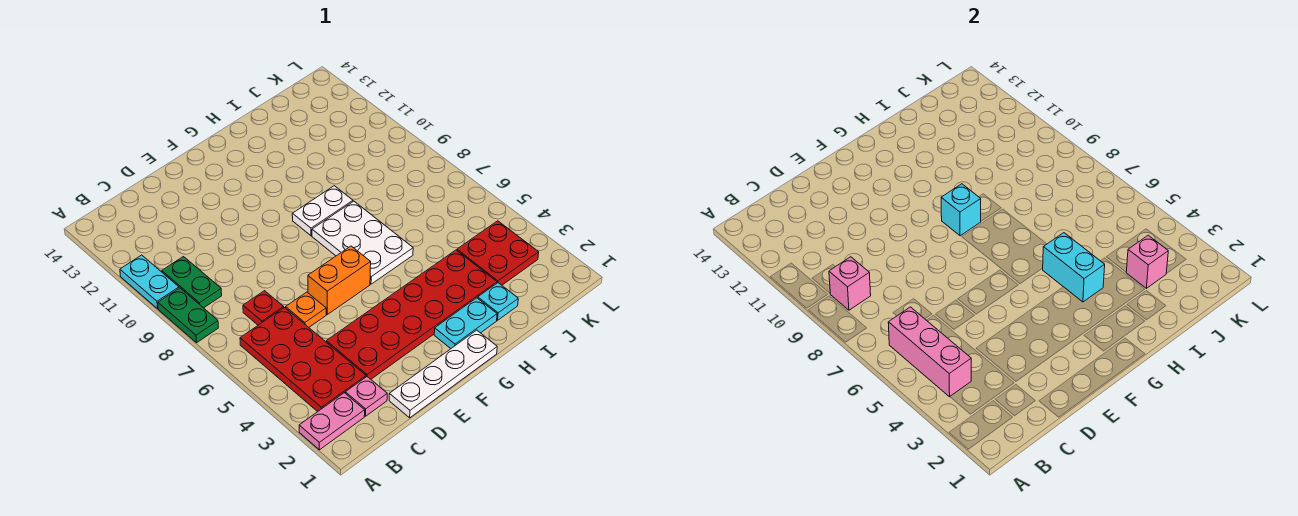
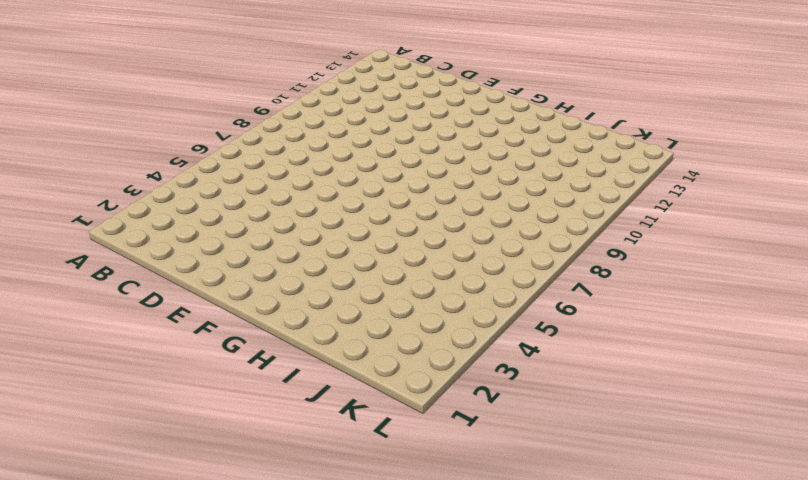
none -> pink 1x2 plate [299,393,365,450]
none -> green 1x2 plate [158,288,218,343]
none -> cyan 1x2 plate [120,255,179,309]

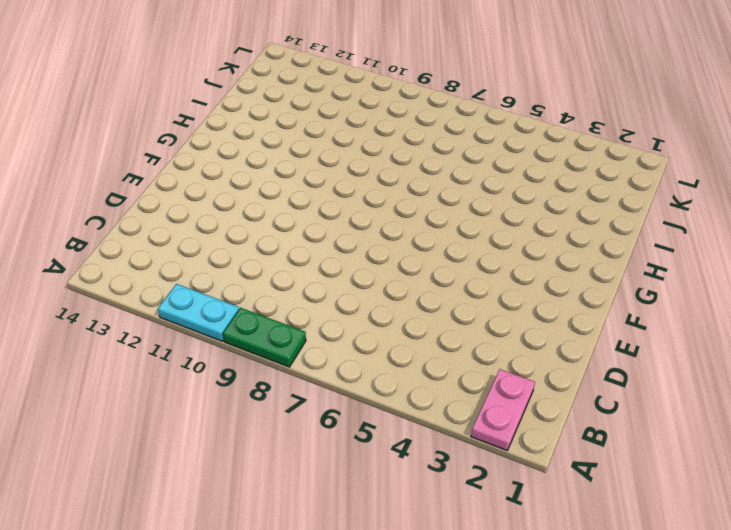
none -> red 2x4 plate [240,308,366,412]
none -> green 1x2 plate [162,257,222,308]
none -> pink 1x1 plate [345,377,387,416]

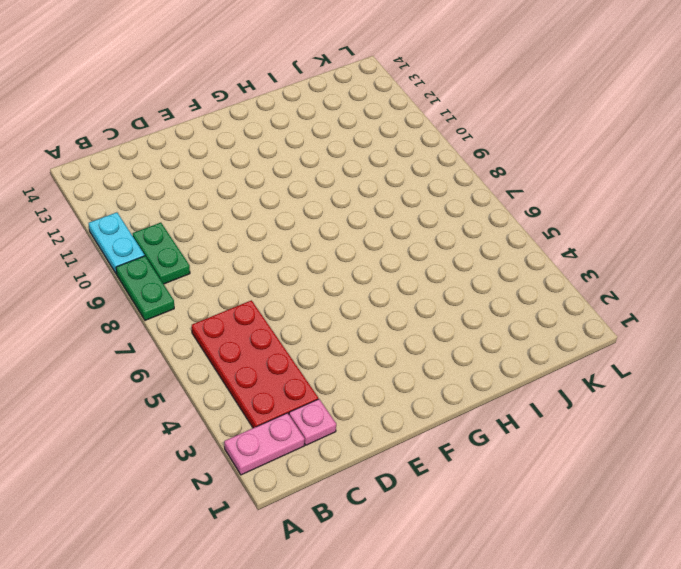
none -> red 1x1 plate [243,291,284,325]
none -> white 1x4 plate [389,330,497,418]
none -> red 2x6 plate [326,250,497,379]

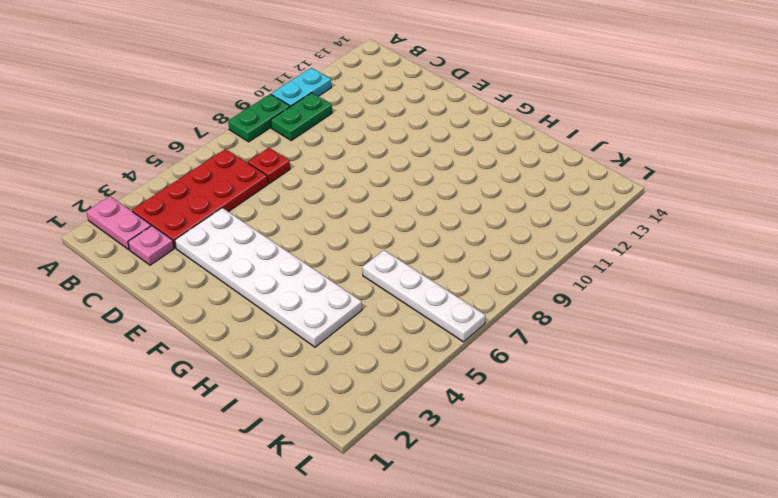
white 2x6 plate [175,208,362,347] -> red 2x6 plate [326,250,497,379]
white 1x4 plate [362,250,485,342] -> white 1x4 plate moved to [389,330,497,418]
none -> orange 1x1 plate [286,292,326,327]
none -> orange 1x2 brick [308,246,371,314]
none -> cyan 1x2 plate [434,298,497,349]

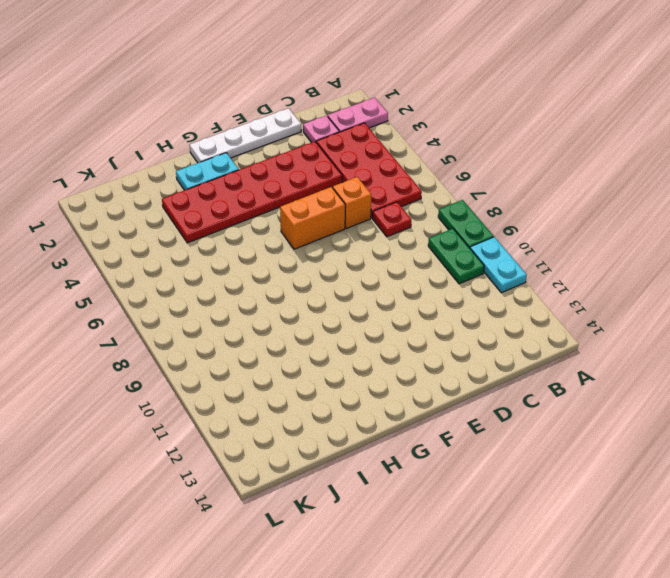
orange 1x1 brick [333,177,371,228] -> orange 1x1 plate [286,292,326,327]
none -> white 2x3 plate [312,201,413,284]
none -> white 1x2 plate [292,186,353,236]
none -> cyan 1x1 plate [478,283,518,320]

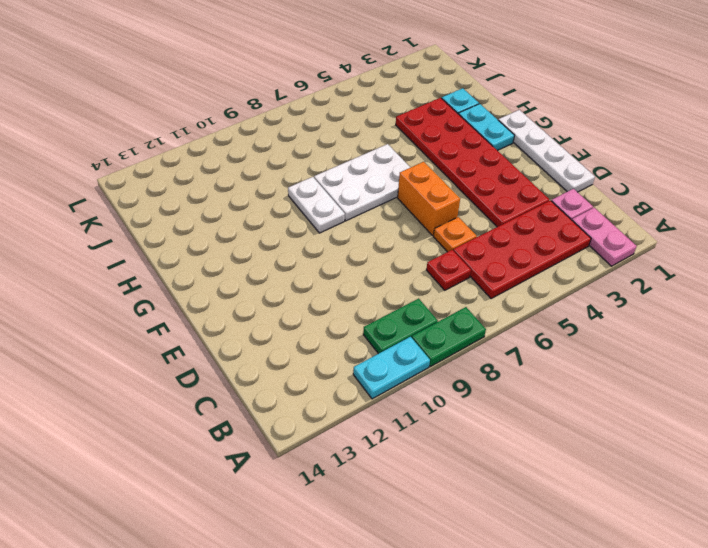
none -> red 2x2 plate [457,221,539,285]
none -> pink 1x3 brick [888,307,971,397]
none -> pink 1x1 brick [829,257,871,310]

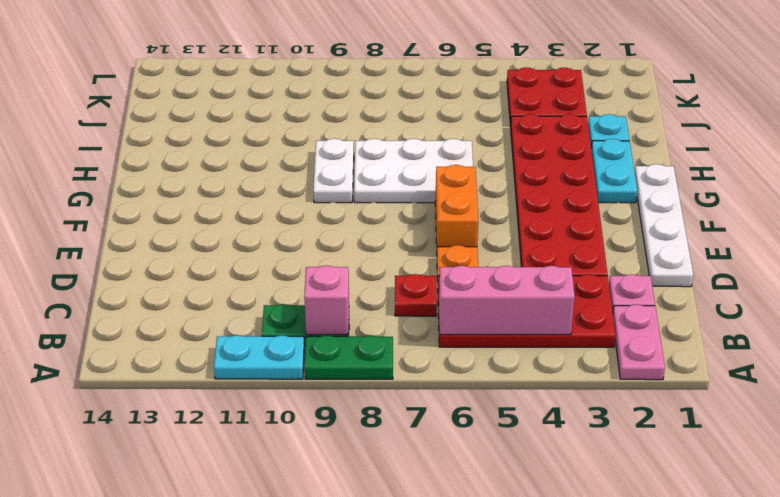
none -> cyan 1x1 brick [941,184,981,236]
none -> cyan 1x2 brick [1043,233,1105,302]
none -> pink 1x1 brick [1126,235,1168,288]

